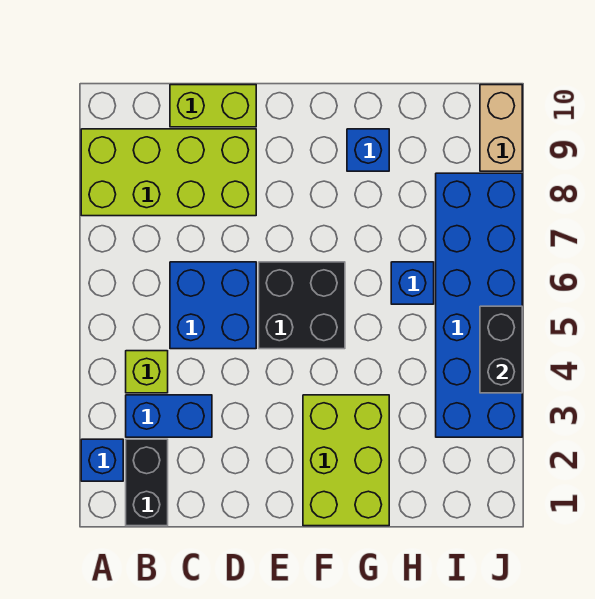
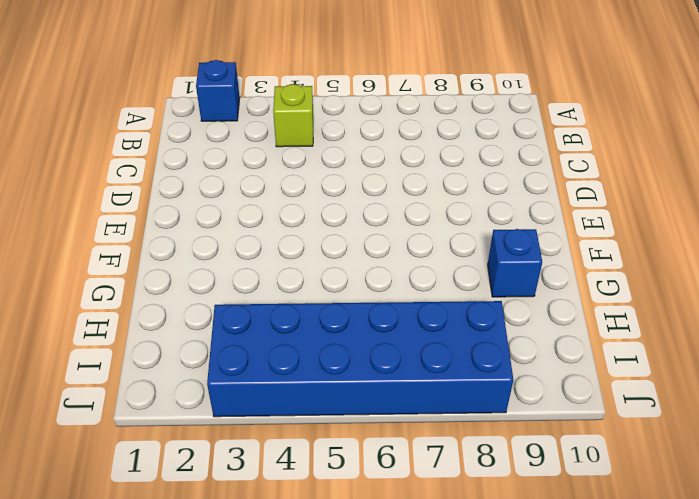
none -> lime 2x4 brick [81,129,256,216]
none -> black 1x2 brick [126,439,168,526]
none -> blue 1x2 brick [126,395,212,437]

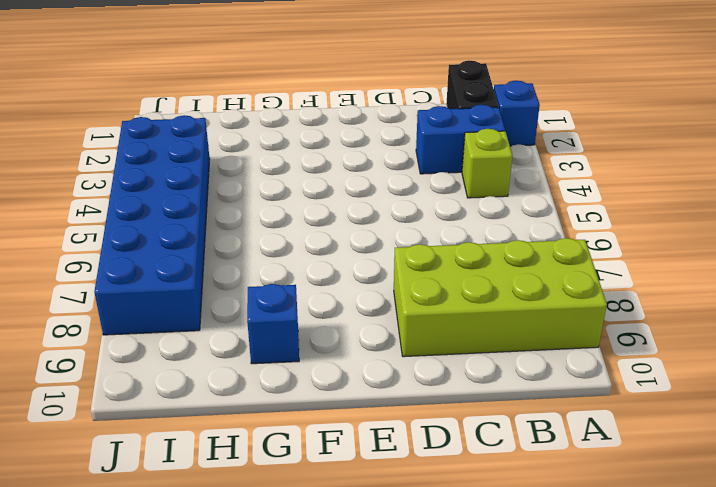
none -> blue 2x2 brick [170,262,256,349]
none -> lime 1x2 brick [170,85,256,127]
none -> black 2x2 brick [259,262,345,349]

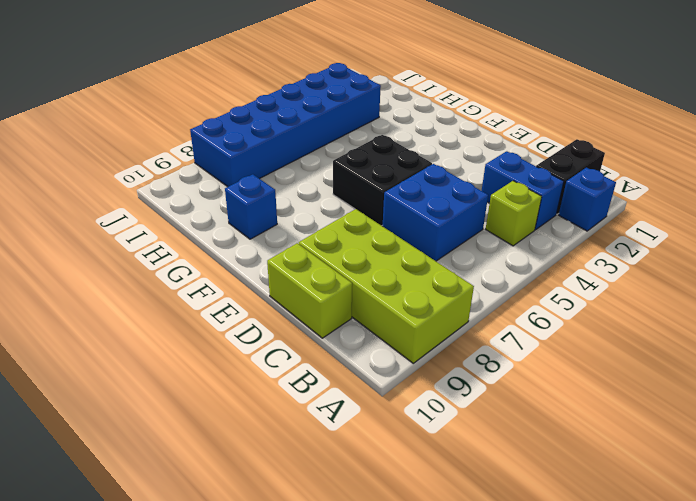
none -> lime 2x3 brick [303,395,389,526]
none -> blue 1x1 brick [391,262,434,304]
none -> tan 1x2 brick [480,85,522,171]

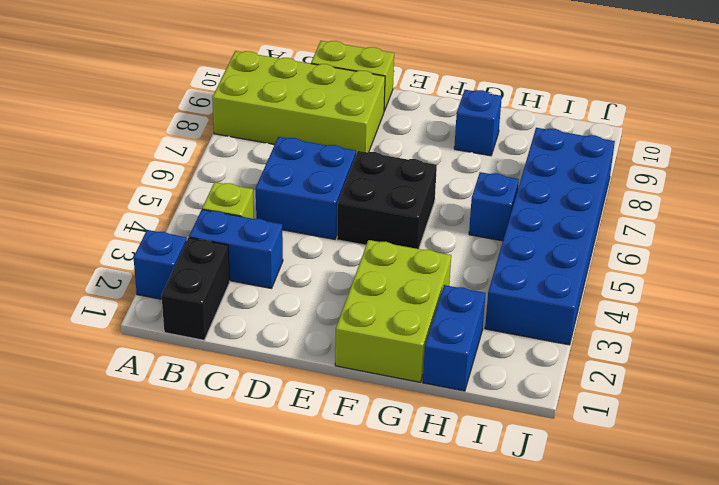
blue 1x2 brick [423,285,486,391] -> none
none -> tan 1x2 brick [480,85,522,171]
none -> black 1x2 brick [480,306,522,393]

